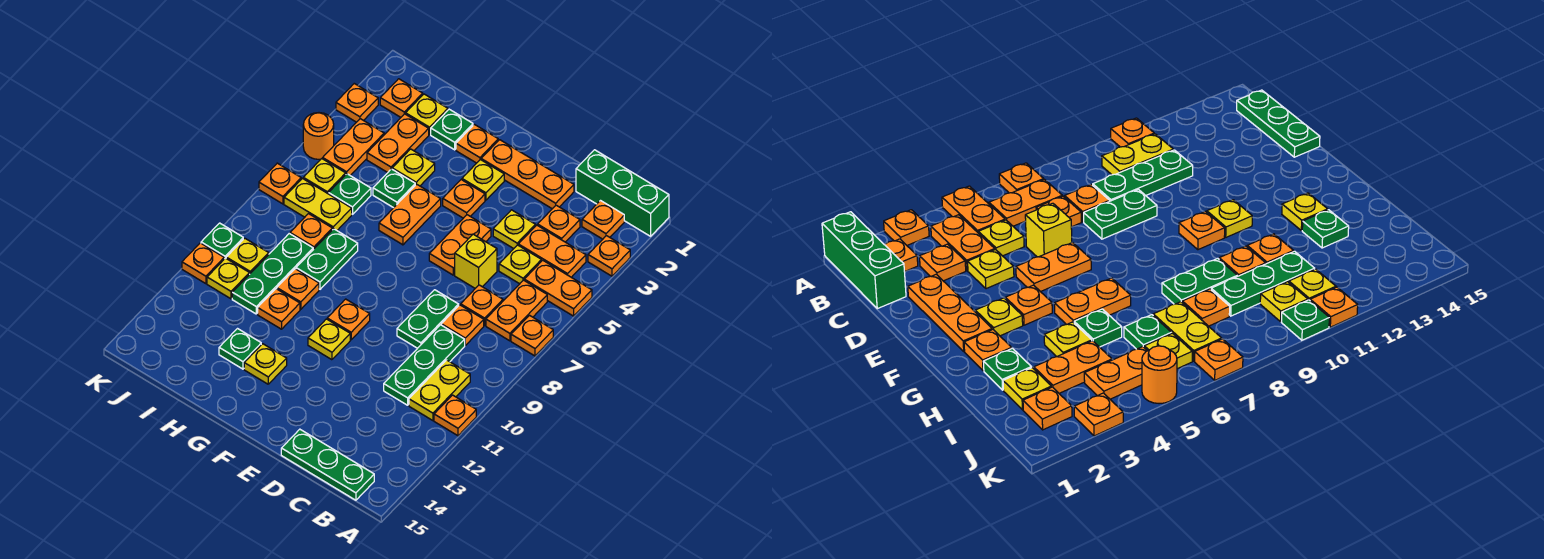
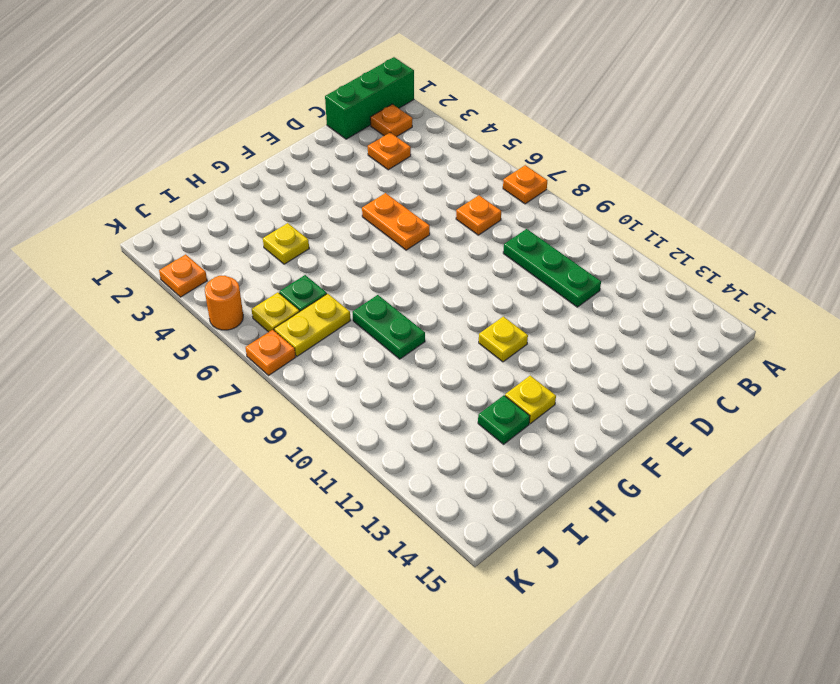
none -> orange 1x1 plate [588,236,630,276]
none -> orange 1x2 plate [524,260,592,316]
none -> orange 1x1 plate [434,395,476,436]
none -> orange 1x2 plate [518,225,586,277]

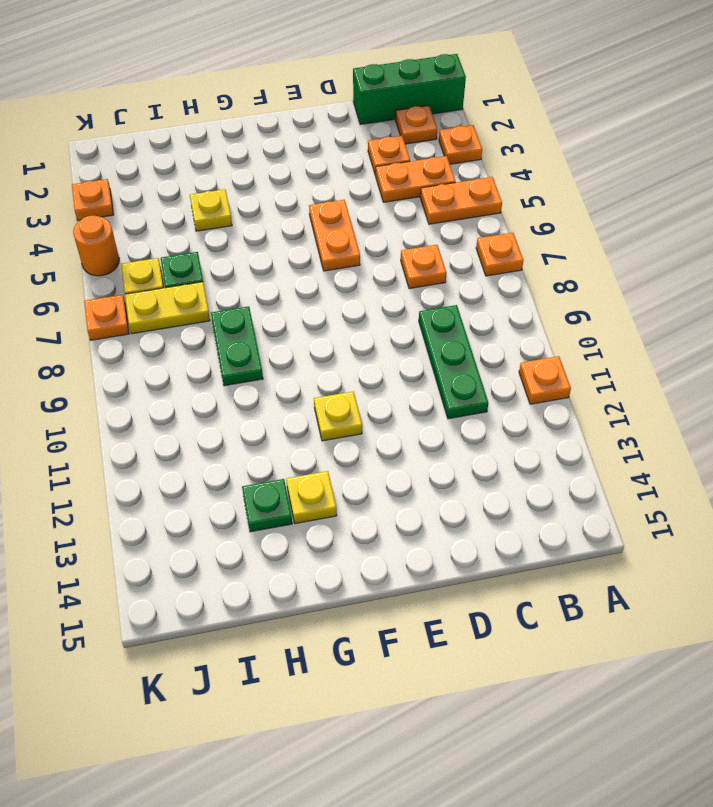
none -> orange 1x2 plate [486,280,547,341]
none -> yellow 1x2 plate [409,360,470,421]
none -> green 1x3 plate [281,429,374,500]
none -> yellow 1x1 plate [499,245,541,284]

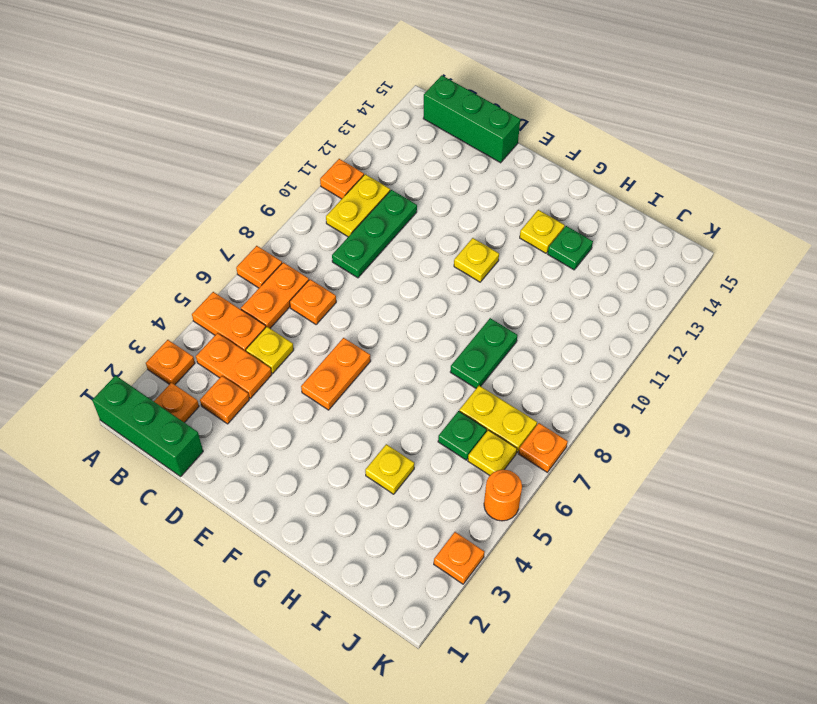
green 1x3 brick [423,75,520,163] -> green 1x3 plate [281,429,374,500]
none -> orange 1x1 plate [441,305,484,345]
none -> orange 1x3 plate [481,140,574,209]
none -> yellow 1x1 plate [493,210,536,249]
none -> yellow 1x1 brick [455,234,497,288]

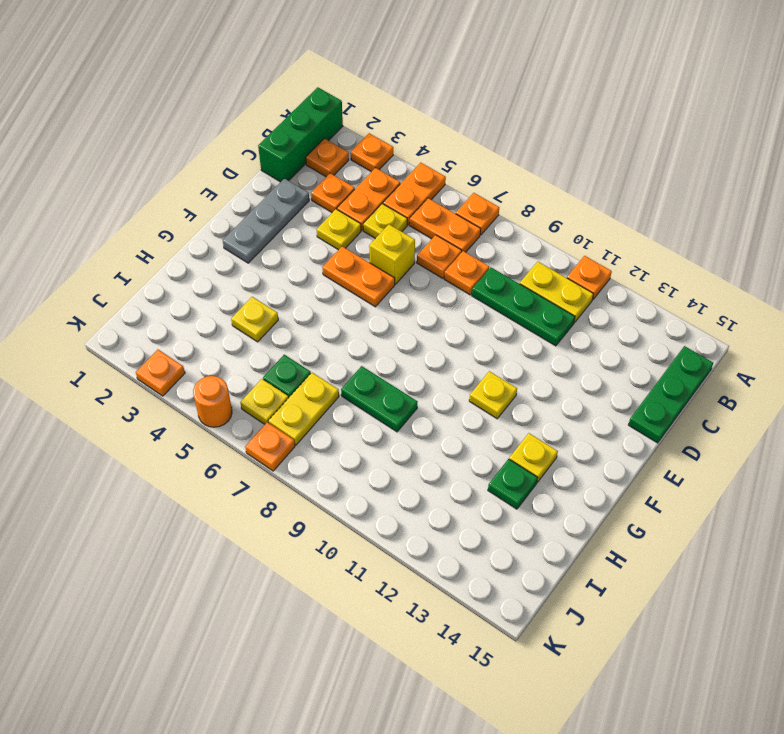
grey 1x3 plate [223,178,309,263] -> orange 1x3 plate [481,140,574,209]
none -> green 1x2 plate [397,290,459,348]
none -> yellow 1x1 plate [462,160,504,200]
none -> orange 1x1 plate [443,180,485,218]
none -> orange 1x1 plate [327,299,370,340]

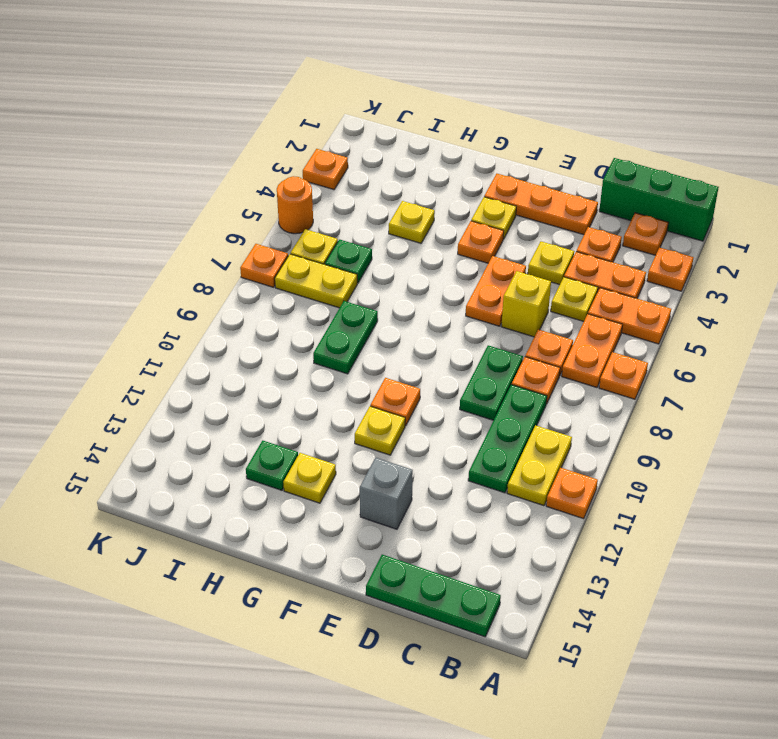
grey 1x1 brick [360,458,413,529] -> none
none -> orange 1x1 plate [456,124,498,163]
none -> orange 1x2 plate [379,184,441,245]
none -> green 1x1 plate [431,109,473,150]
none -> green 1x1 plate [373,169,415,208]

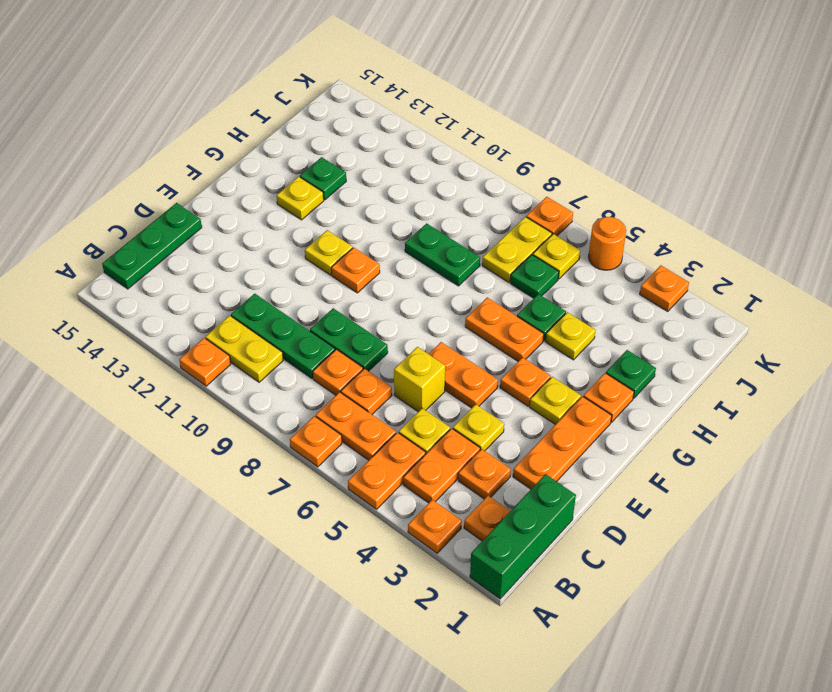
none -> orange 1x1 plate [277,269,319,309]
none -> orange 1x1 plate [258,289,300,329]
none -> yellow 1x1 plate [406,94,448,135]
none -> orange 1x2 plate [367,114,429,173]

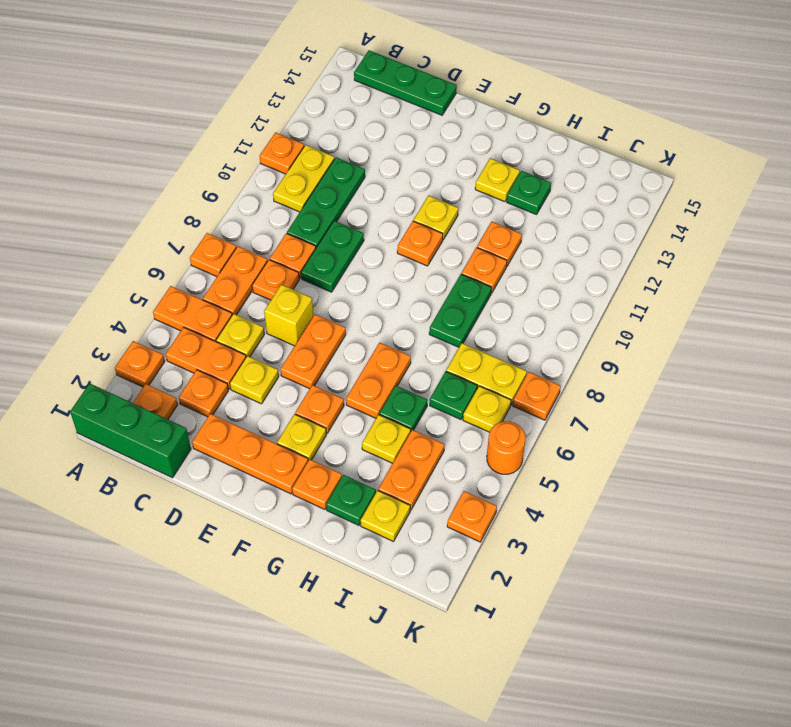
none -> orange 1x1 plate [290,214,332,250]
none -> green 1x3 plate [232,234,313,314]
none -> orange 1x1 plate [380,79,423,117]
none -> orange 1x2 plate [323,119,384,175]

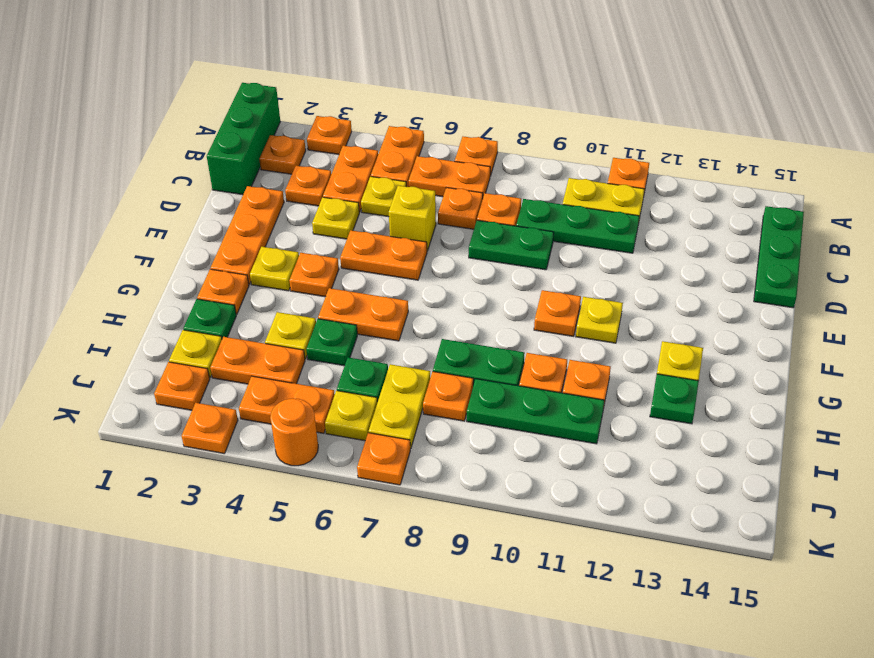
none -> yellow 1x1 plate [226,238,269,274]
none -> yellow 1x1 plate [207,258,249,299]
none -> green 1x1 plate [201,223,243,259]
none -> orange 1x1 plate [182,243,224,284]

